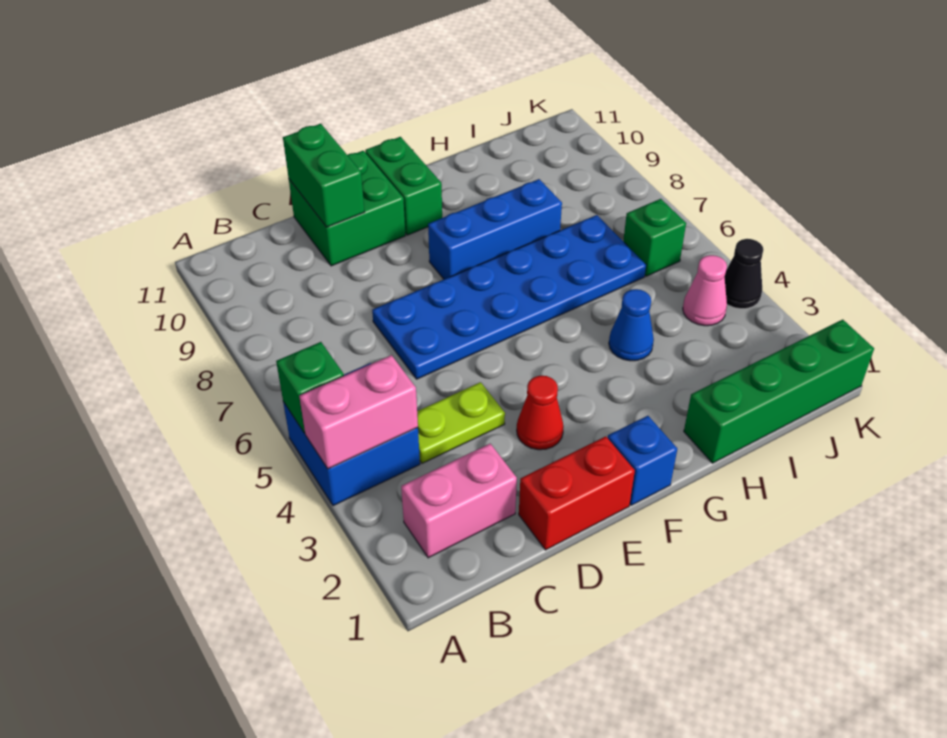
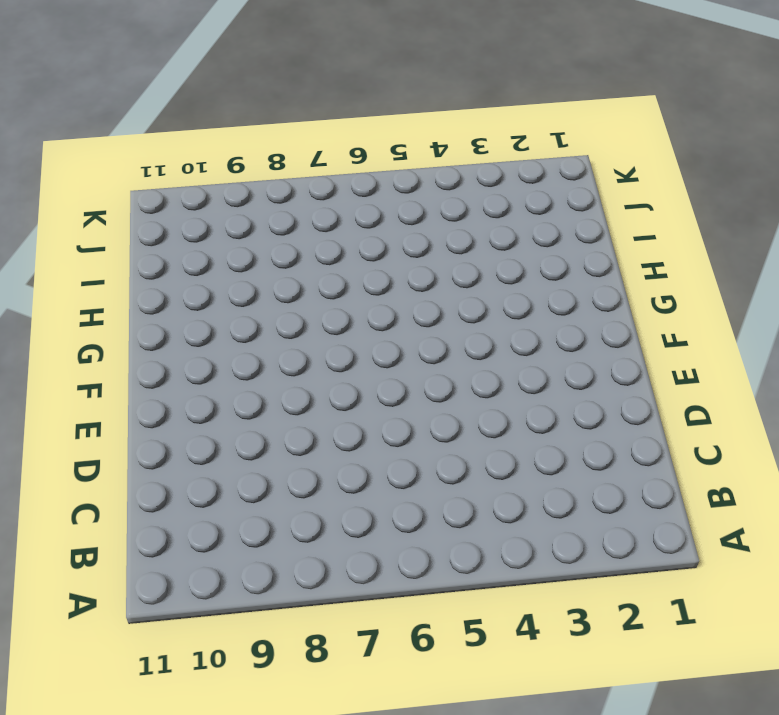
none -> blue 2x2 brick [283,363,420,506]
none -> pink 1x2 brick [401,444,517,558]
none -> lime 1x2 plate [417,382,505,463]

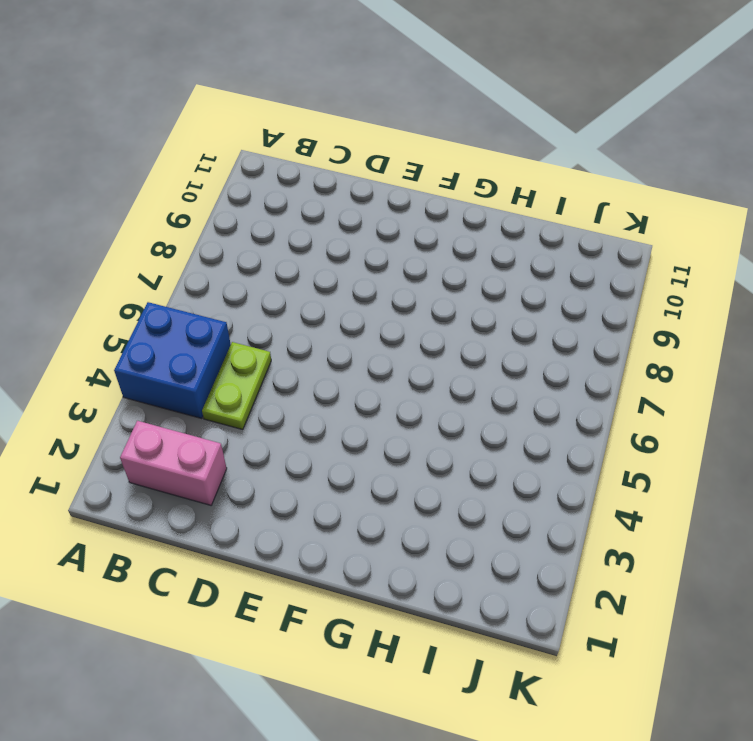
lime 1x2 plate [202,342,271,430] -> lime 1x2 plate turned to [417,382,505,463]
none -> red 1x2 brick [519,436,635,550]
none -> blue 2x6 plate [372,215,646,379]
none -> green 2x2 brick [289,151,405,266]

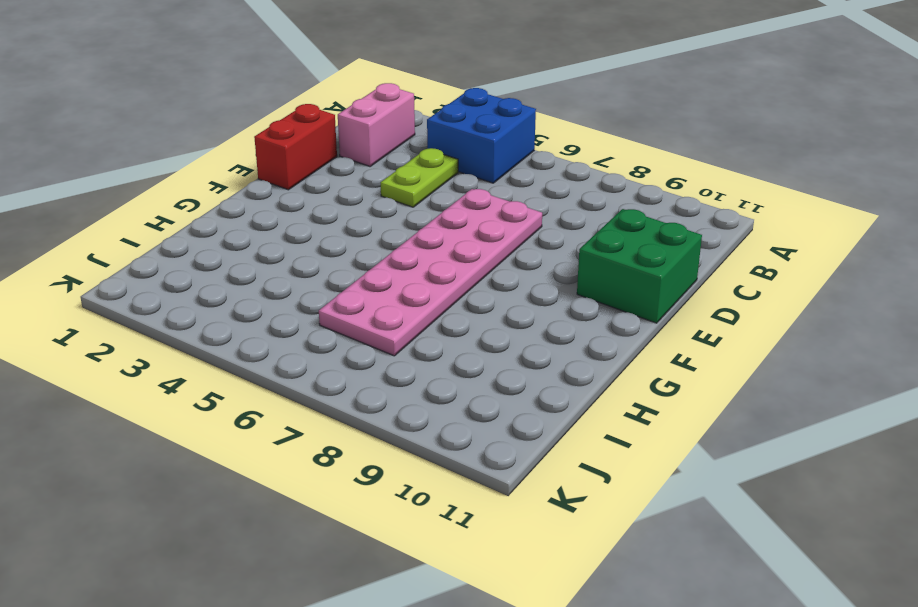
pink 2x6 plate [319,189,542,356] -> blue 2x6 plate [372,215,646,379]
none -> red 1x1 cone [517,376,564,450]
none -> blue 1x1 brick [608,416,677,505]
none -> blue 1x3 brick [428,179,562,279]

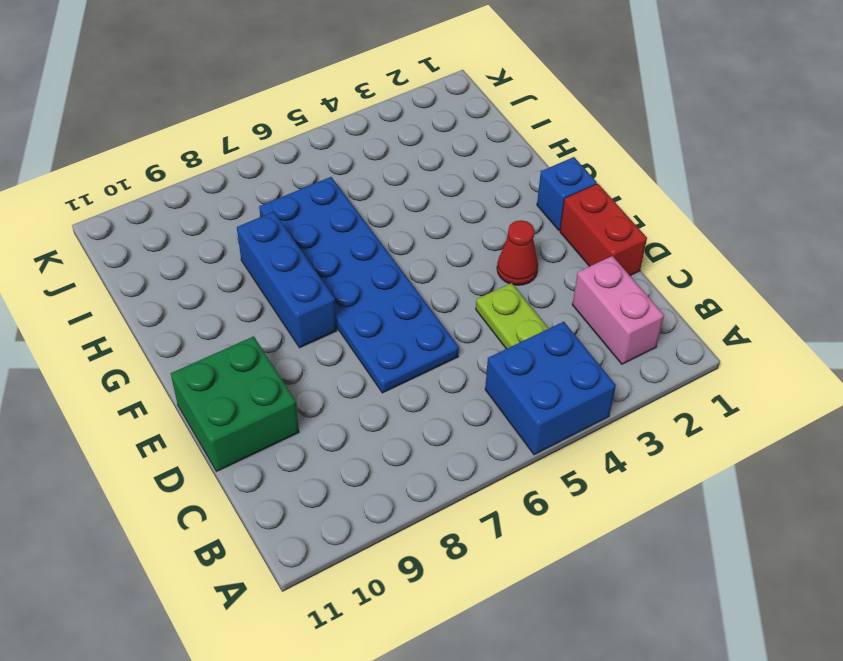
none -> green 1x2 brick [365,137,442,235]
none -> green 1x4 brick [684,320,874,463]
none -> blue 1x1 cone [609,289,654,361]

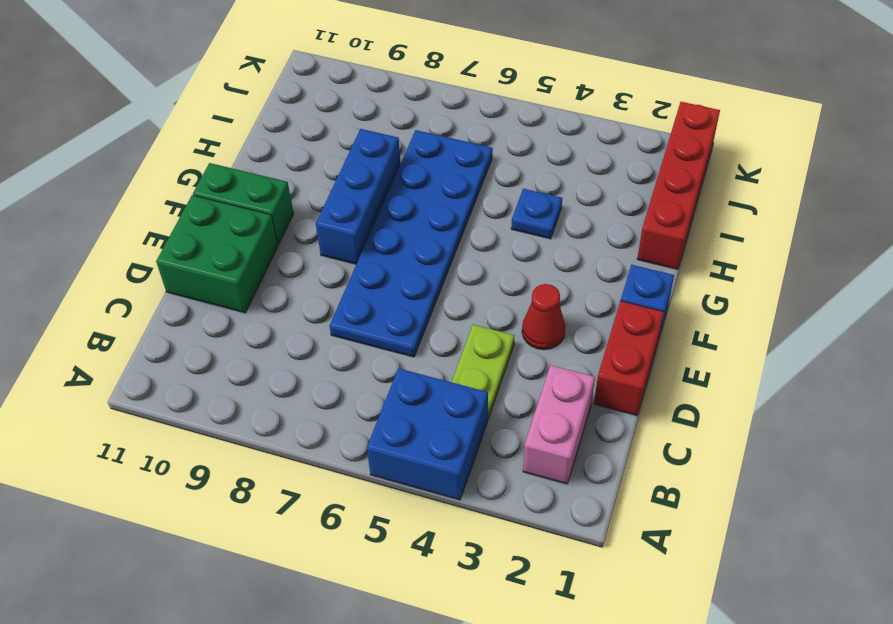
red 1x4 brick [637,102,720,269] -> green 1x4 brick [684,320,874,463]
blue 1x1 plate [511,189,562,239] -> blue 1x1 cone [609,289,654,361]
none -> pink 1x1 cone [683,255,727,326]
none -> green 1x1 brick [623,199,686,276]
none -> black 1x1 cone [725,239,763,309]

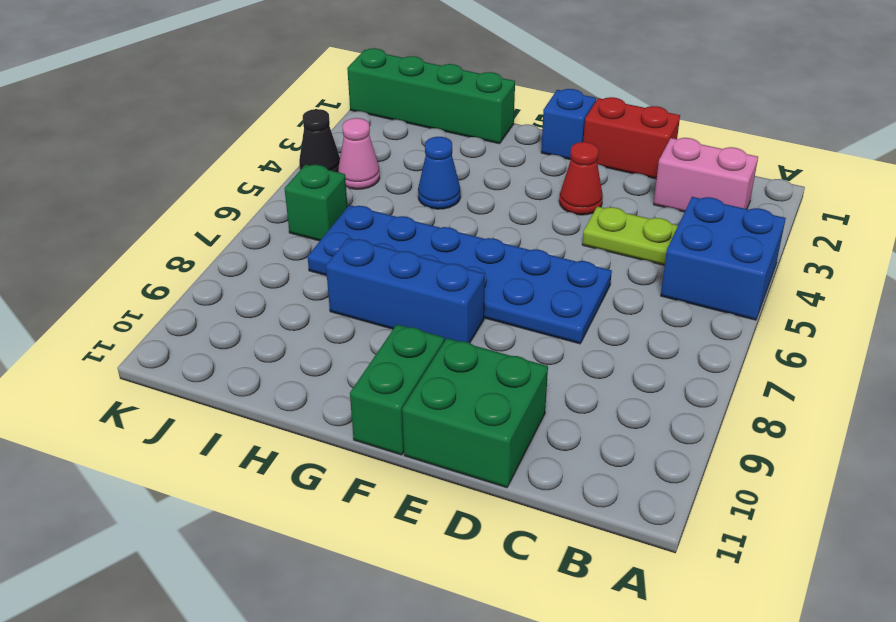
none -> pink 1x2 brick [299,355,418,469]
none -> green 1x1 brick [276,342,344,433]
none -> green 1x2 brick [283,124,365,227]

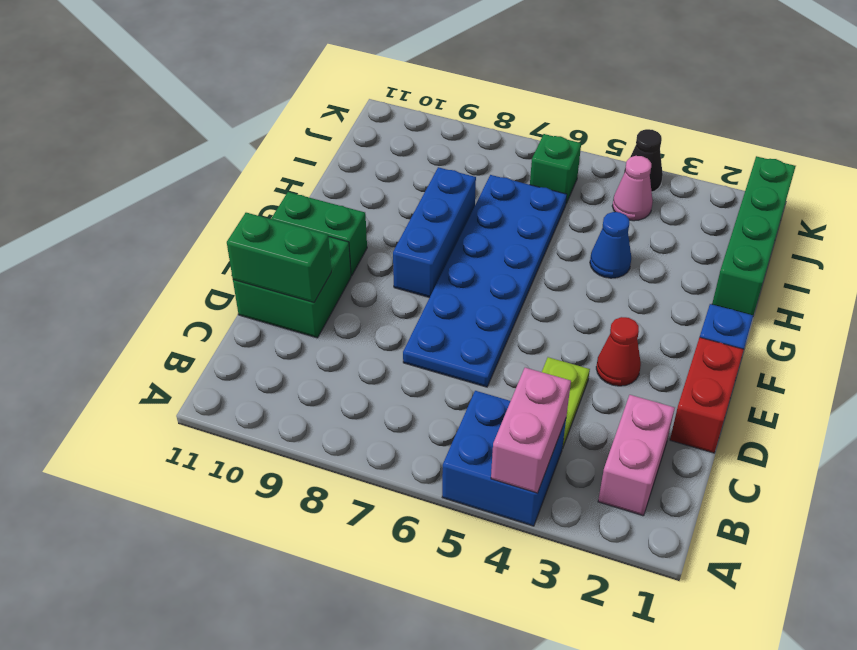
none -> green 1x1 brick [276,342,344,433]

